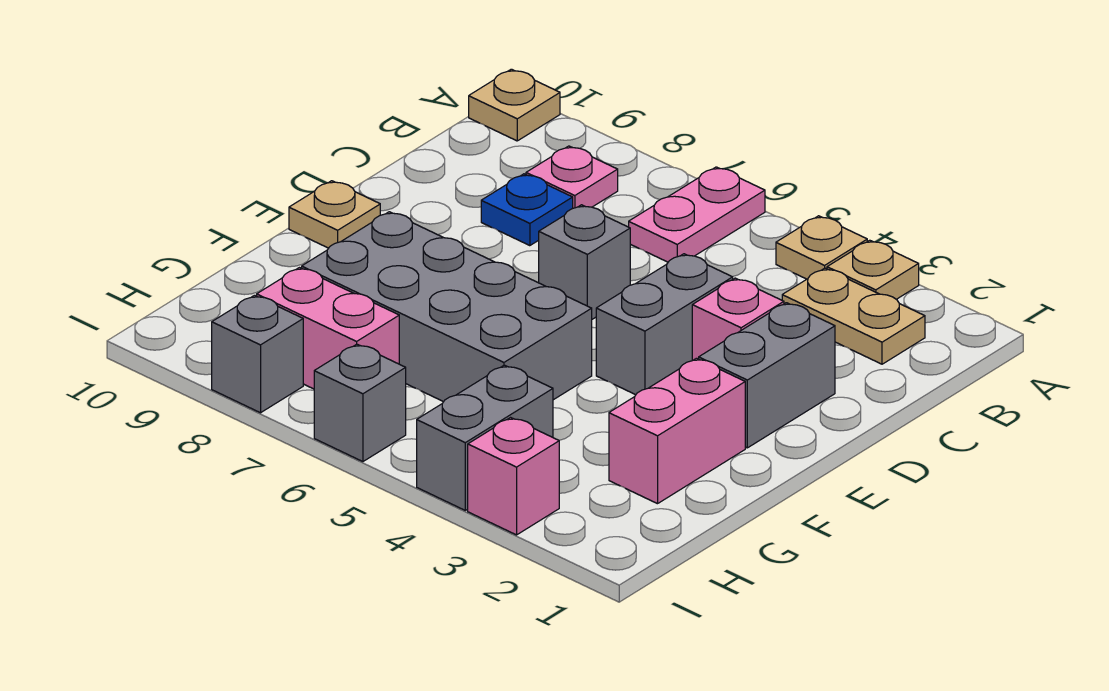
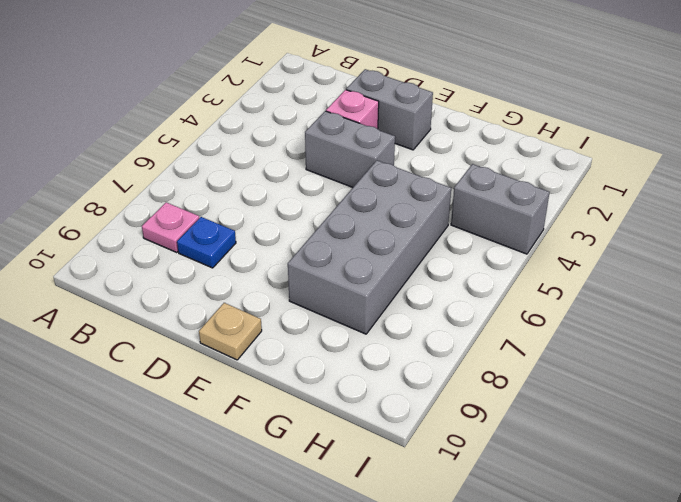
none -> tan 1x1 plate [827,240,919,299]
none -> tan 1x1 plate [776,216,867,279]
none -> pink 1x2 plate [629,167,765,262]

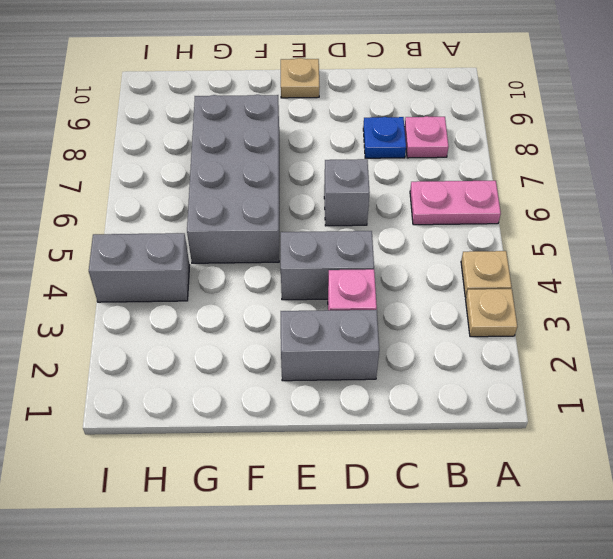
none -> tan 1x1 plate [469,69,560,141]
none -> tan 1x2 plate [782,268,925,364]
none -> pink 1x2 brick [609,358,745,504]

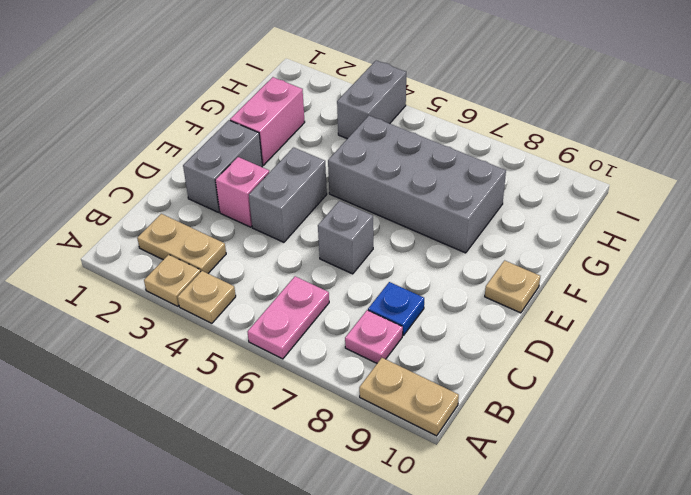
tan 1x2 plate [359,358,459,436] -> tan 1x1 plate [469,69,560,141]
none -> pink 1x2 brick [257,268,399,389]
none -> pink 1x1 brick [468,418,559,535]
none -> grey 1x1 brick [314,344,406,462]

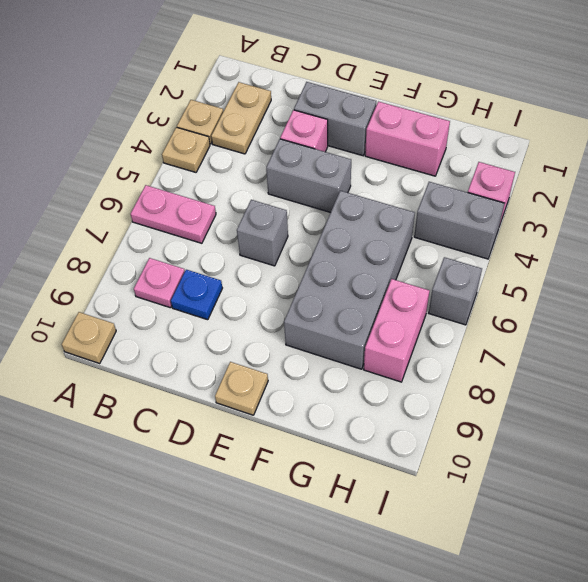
none -> grey 1x1 brick [212,295,303,413]

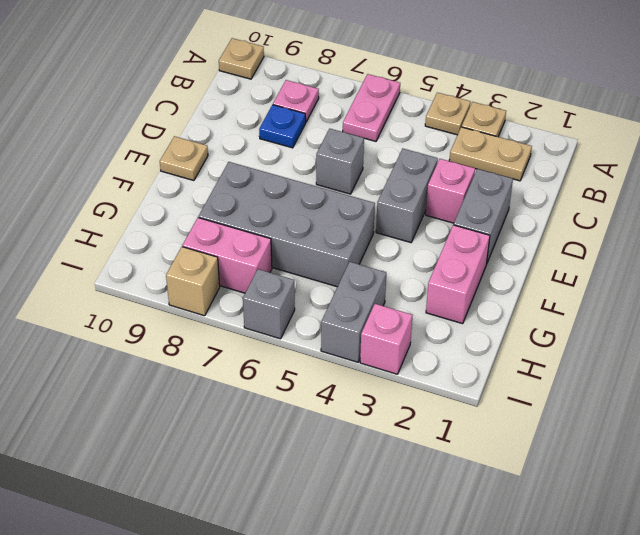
tan 1x1 brick [166,247,220,316] -> grey 1x1 brick [212,295,303,413]

